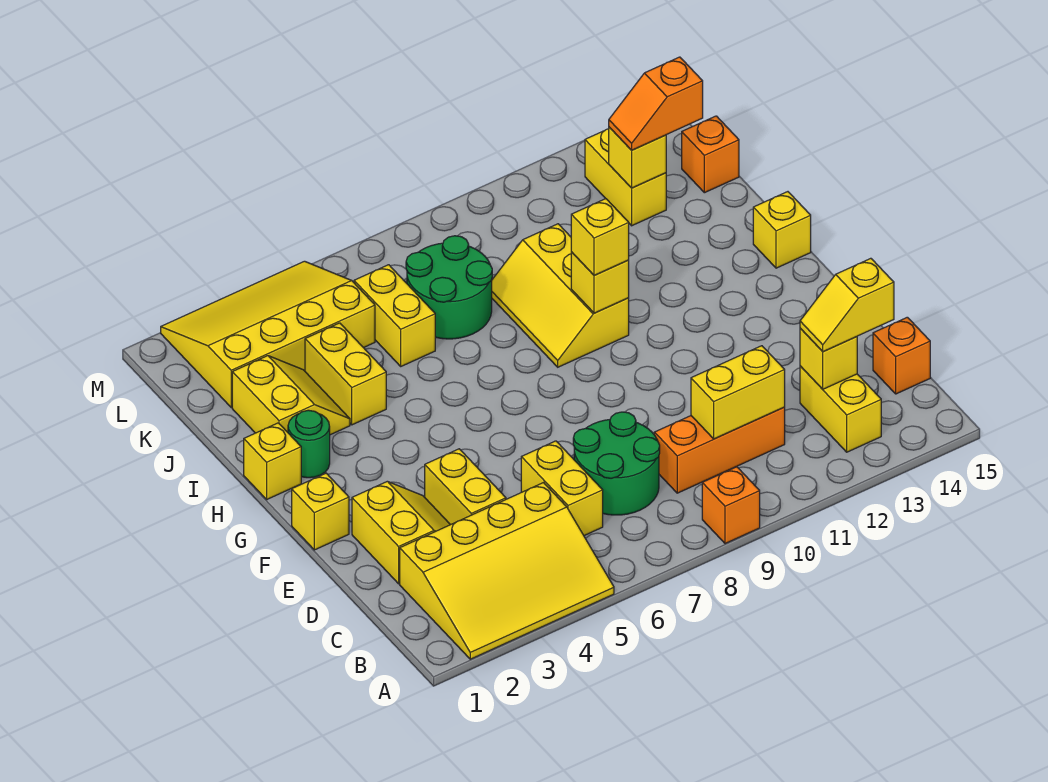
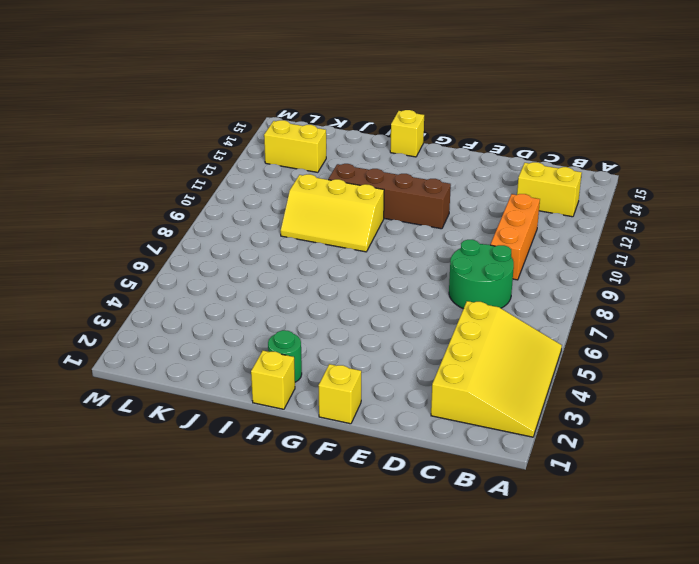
brown 1x4 brick [328,164,451,229] -> none
none -> orange 1x1 brick [702,467,760,544]
none -> yellow 1x2 brick [521,441,603,536]
none -> orange 1x1 brick [873,317,930,394]

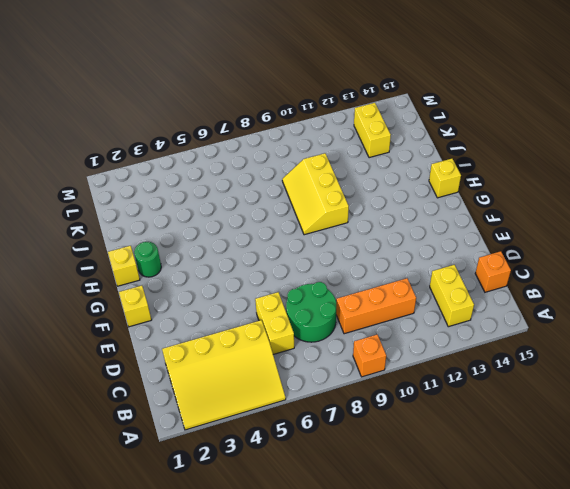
none -> yellow 2x2 slope [352,481,450,584]
none -> yellow 1x2 brick [425,449,506,525]
none -> yellow 2x2 slope [232,356,350,435]

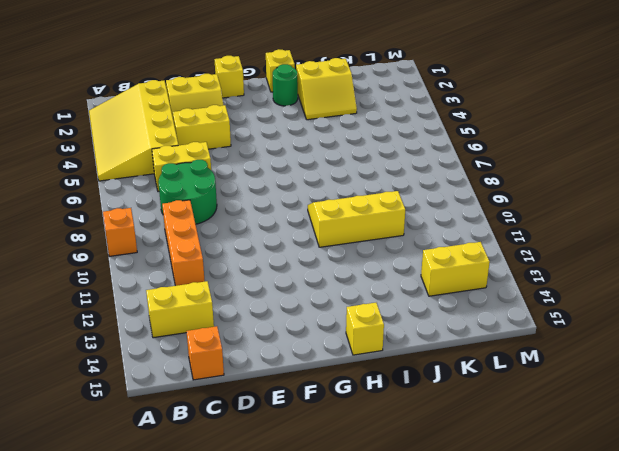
none -> yellow 1x2 brick [305,323,386,425]
none -> yellow 1x2 brick [354,265,435,366]
none -> green 2x2 round brick [406,236,492,339]

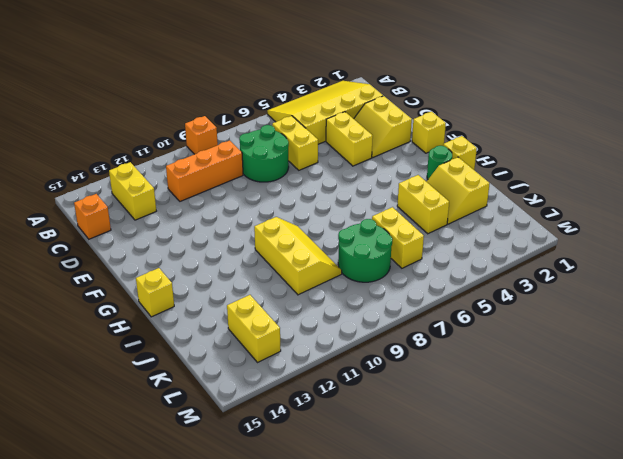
none -> yellow 3x4 slope [161,261,375,407]
none -> orange 1x1 brick [682,116,739,193]
none -> yellow 1x2 brick [691,346,785,439]

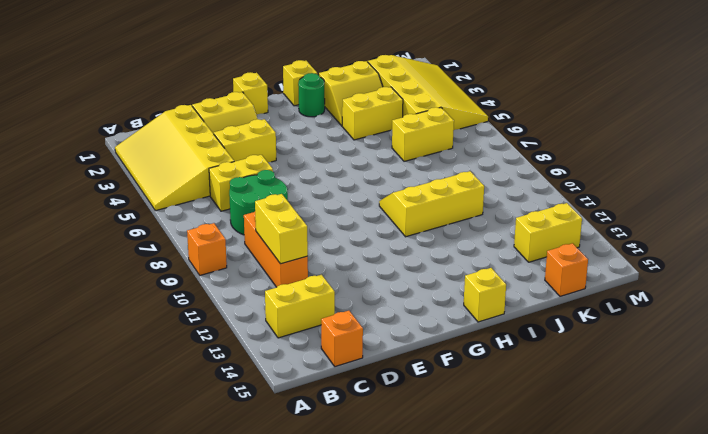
none -> green 2x2 round brick [406,236,492,339]
none -> yellow 1x1 brick [800,329,857,389]
none -> yellow 1x1 brick [571,252,629,313]

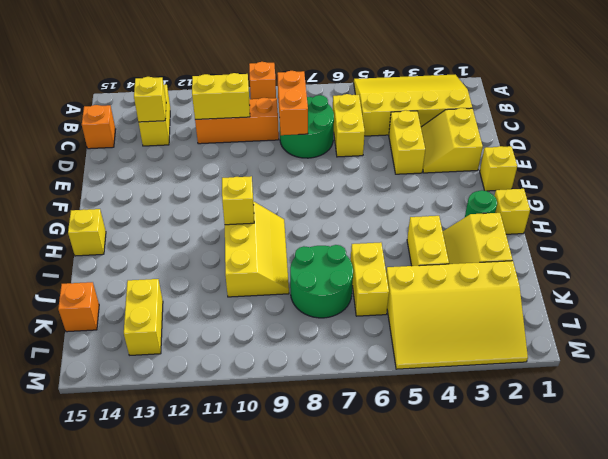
orange 1x2 brick [277,71,308,135] -> none
none -> yellow 1x1 brick [609,127,666,188]
none -> yellow 1x2 slope [800,258,894,351]
none -> yellow 1x1 brick [571,199,629,276]

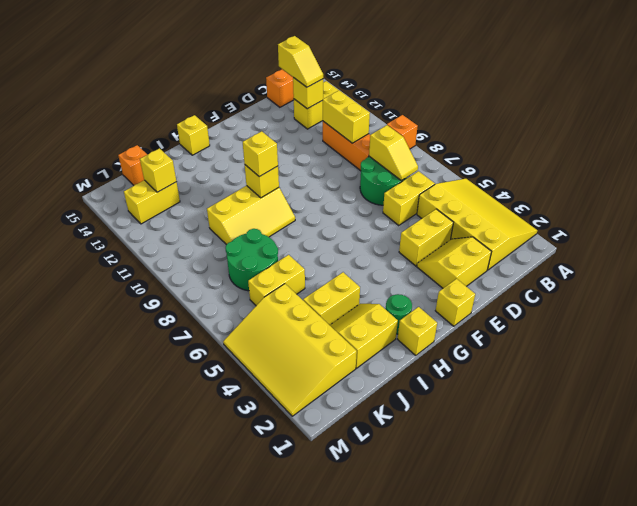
yellow 1x2 slope [369,125,418,181] -> none
none -> orange 1x2 slope [609,57,703,150]

